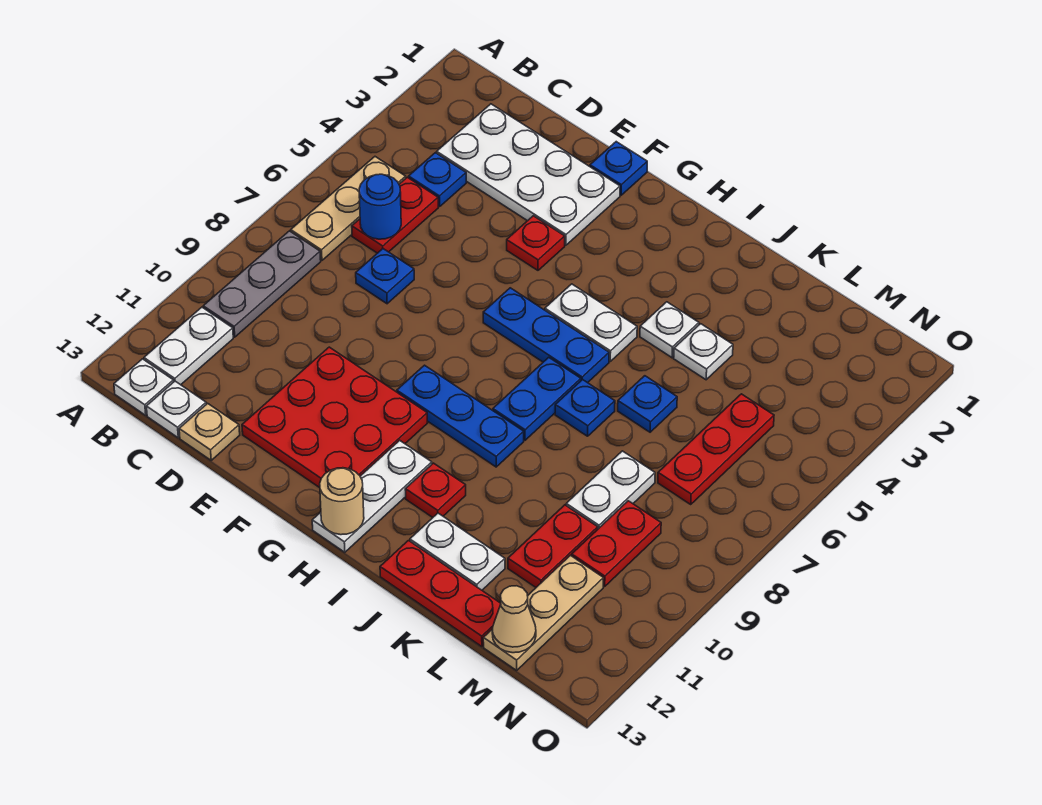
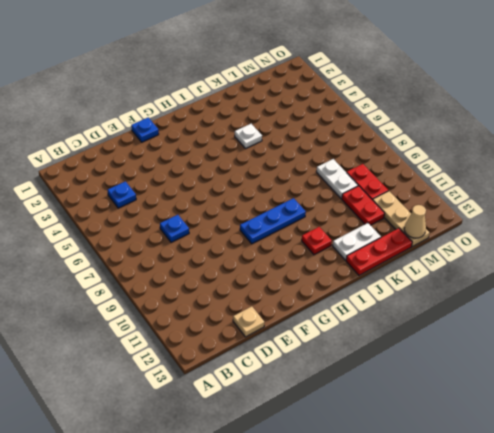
none -> tan 1x3 plate [291,157,406,260]
none -> grey 1x3 plate [203,231,321,337]
none -> white 1x2 plate [144,307,233,385]
none -> white 1x1 plate [114,359,174,415]

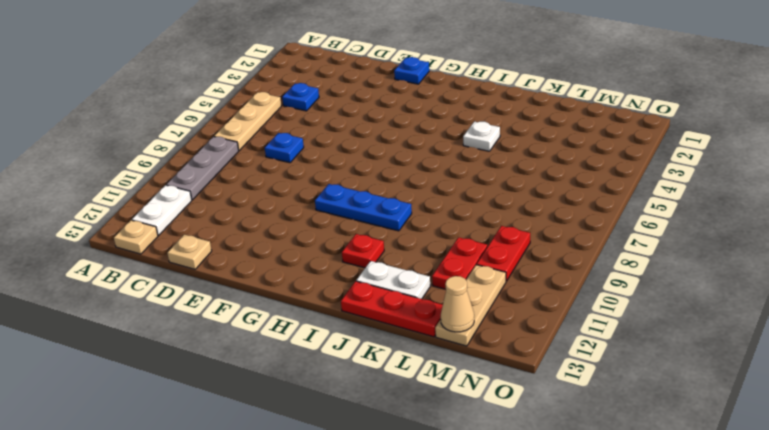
tan 1x1 plate [114,220,158,254] -> white 1x1 plate [114,359,174,415]
none -> white 2x4 plate [437,104,620,245]
none -> red 1x2 plate [352,177,438,253]
none -> white 1x1 plate [146,381,206,438]
none -> red 3x3 plate [242,347,427,488]

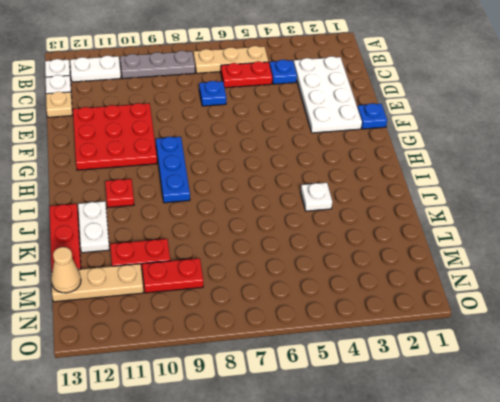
none -> red 1x1 plate [507,216,565,270]
none -> blue 1x3 plate [483,288,609,383]
none -> white 1x2 plate [545,284,637,361]
none -> white 1x3 plate [312,440,432,552]

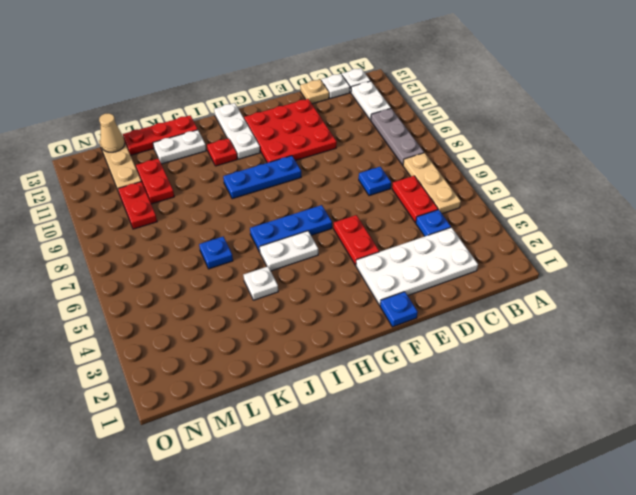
red 1x2 plate [334,215,379,265] -> red 1x1 plate [507,216,565,270]
none -> blue 1x2 plate [493,357,581,440]
none -> blue 1x1 plate [555,379,615,436]
none -> white 1x1 plate [674,324,733,380]
none -> white 1x2 plate [566,451,655,529]

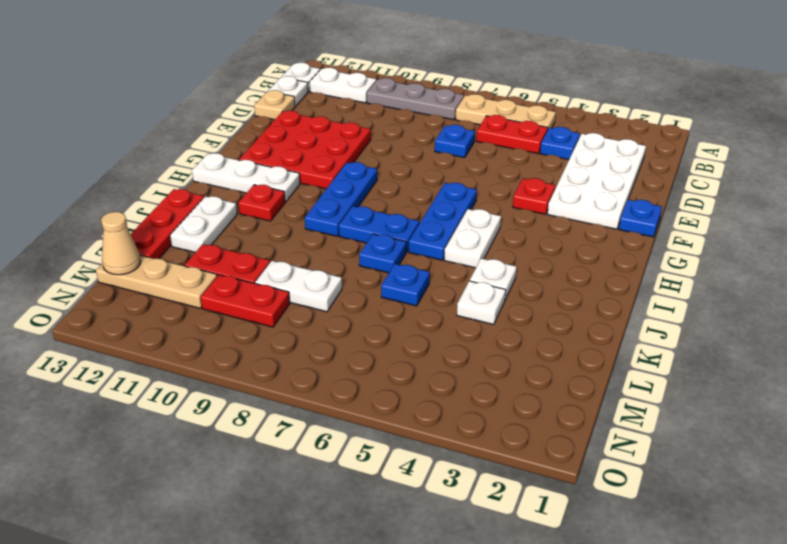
none -> red 1x3 plate [658,394,774,504]
none -> blue 1x1 round brick [359,174,401,239]
none -> tan 1x1 round brick [320,468,364,535]

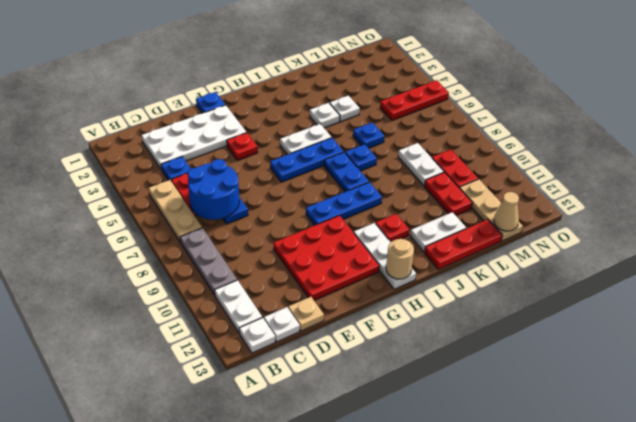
blue 2x2 round brick [188,159,239,220] -> blue 1x1 round brick [359,174,401,239]
red 1x3 plate [380,80,449,120] -> red 1x3 plate turned to [658,394,774,504]

